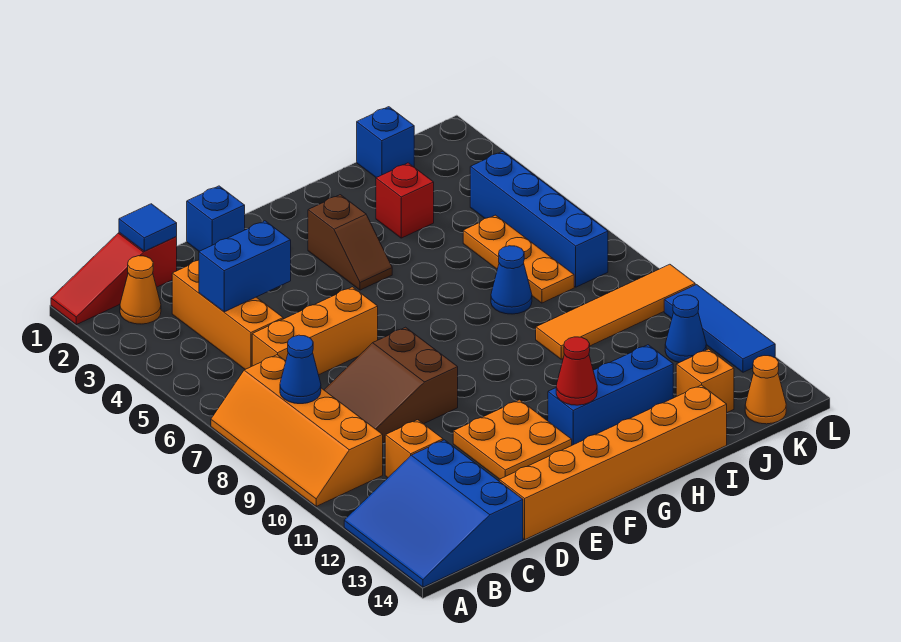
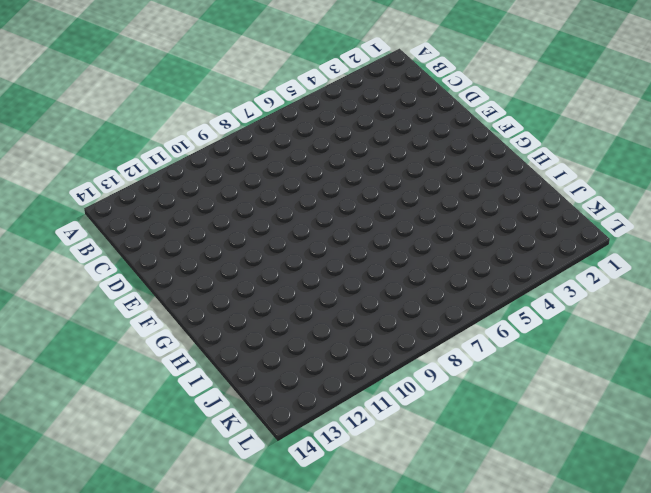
none -> red 1x3 slope [51,233,177,325]
none -> orange 2x4 slope [211,355,383,506]
none -> blue 3x3 slope [344,440,523,587]

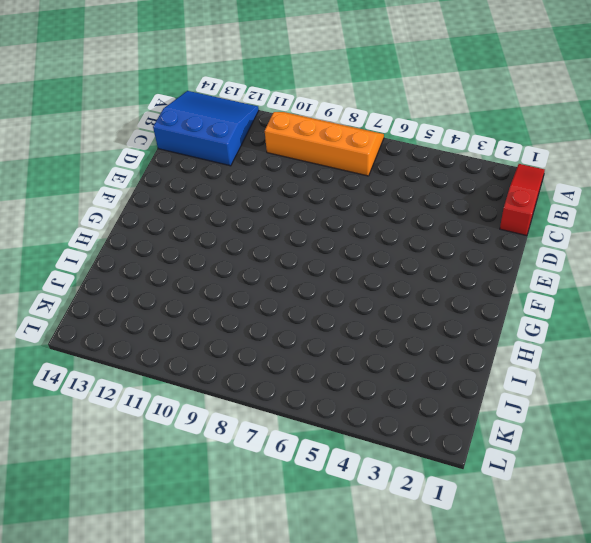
none -> orange 1x1 cone [120,256,161,324]
none -> orange 1x3 brick [172,260,283,369]
none -> orange 1x3 brick [252,287,378,375]

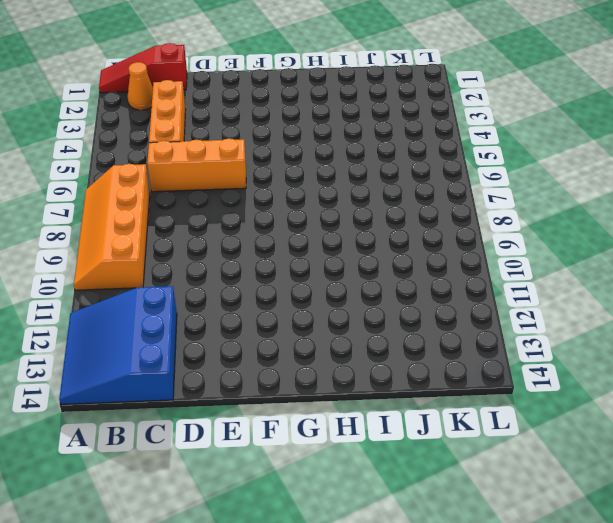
none -> brown 2x3 slope [324,327,458,443]
none -> orange 1x1 brick [385,420,443,477]
none -> orange 1x6 brick [499,385,727,539]

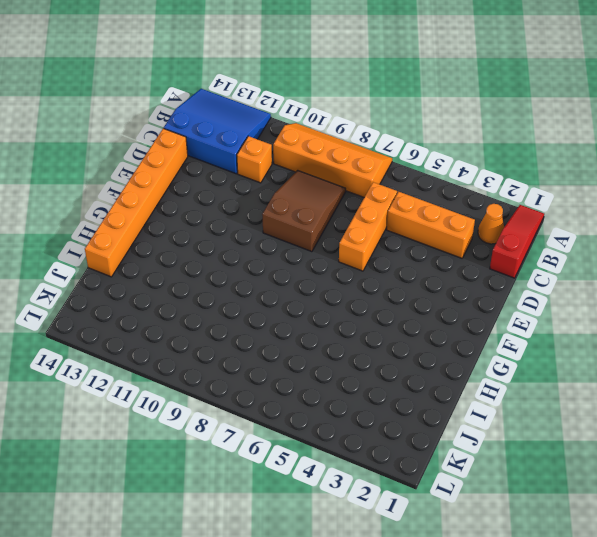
none -> blue 1x1 brick [187,186,245,251]
none -> orange 2x2 plate [453,400,572,479]
none -> brown 1x2 slope [308,195,392,290]

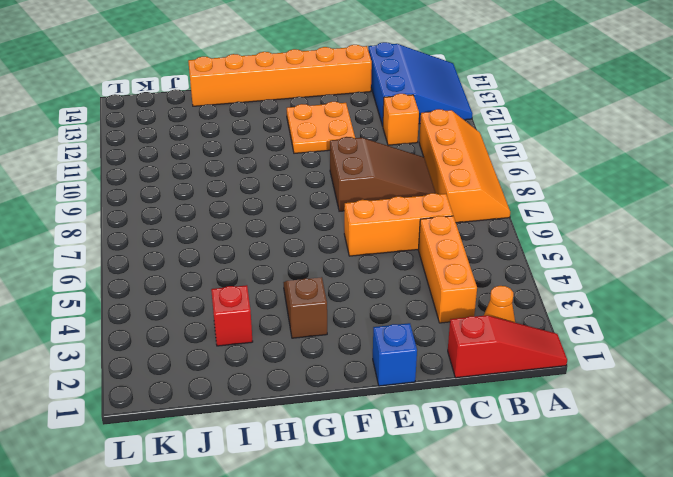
none -> blue 1x3 brick [548,345,673,445]
none -> blue 1x1 cone [491,246,532,314]
none -> orange 1x4 tile [536,264,695,359]

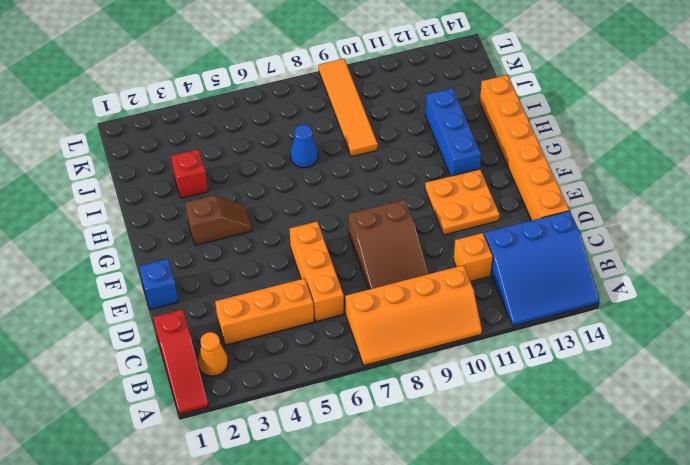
none -> blue 1x1 brick [357,107,414,178]
none -> orange 1x3 plate [463,215,574,303]
none -> orange 1x1 brick [676,349,734,412]

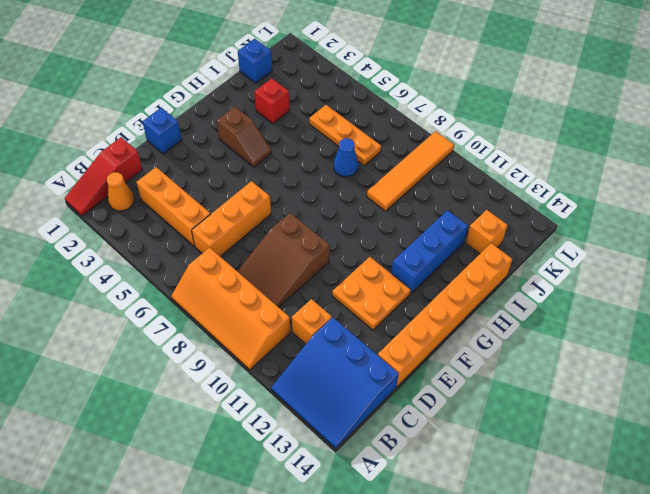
none -> blue 1x4 brick [470,151,608,287]
none -> blue 1x1 cone [665,295,706,363]
none -> orange 1x1 cone [745,356,786,424]

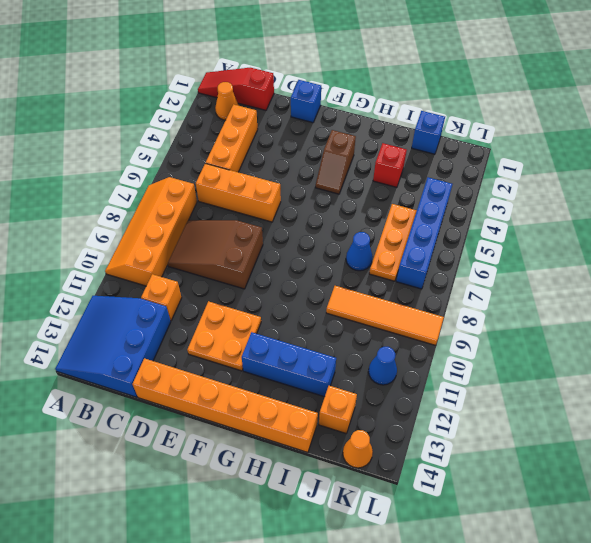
none -> blue 1x3 tile [664,285,775,372]
none -> blue 1x1 cone [280,335,321,404]
none -> blue 1x1 tile [119,204,177,251]

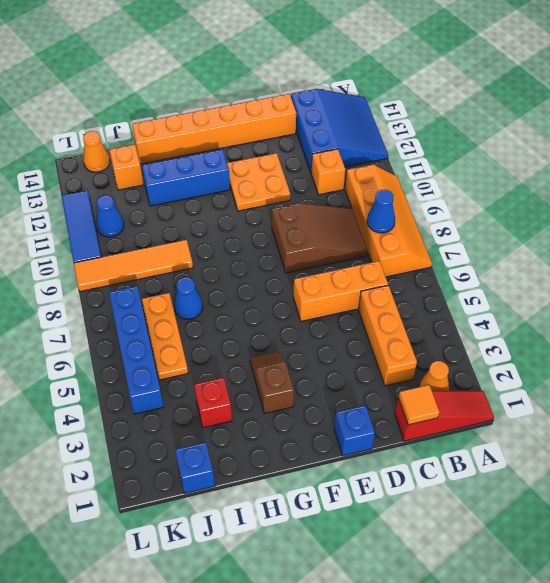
orange 1x1 tile [398,385,439,425] -> blue 1x1 tile [119,204,177,251]
none -> blue 1x2 brick [199,221,291,312]
none -> red 1x1 cone [556,337,597,405]

